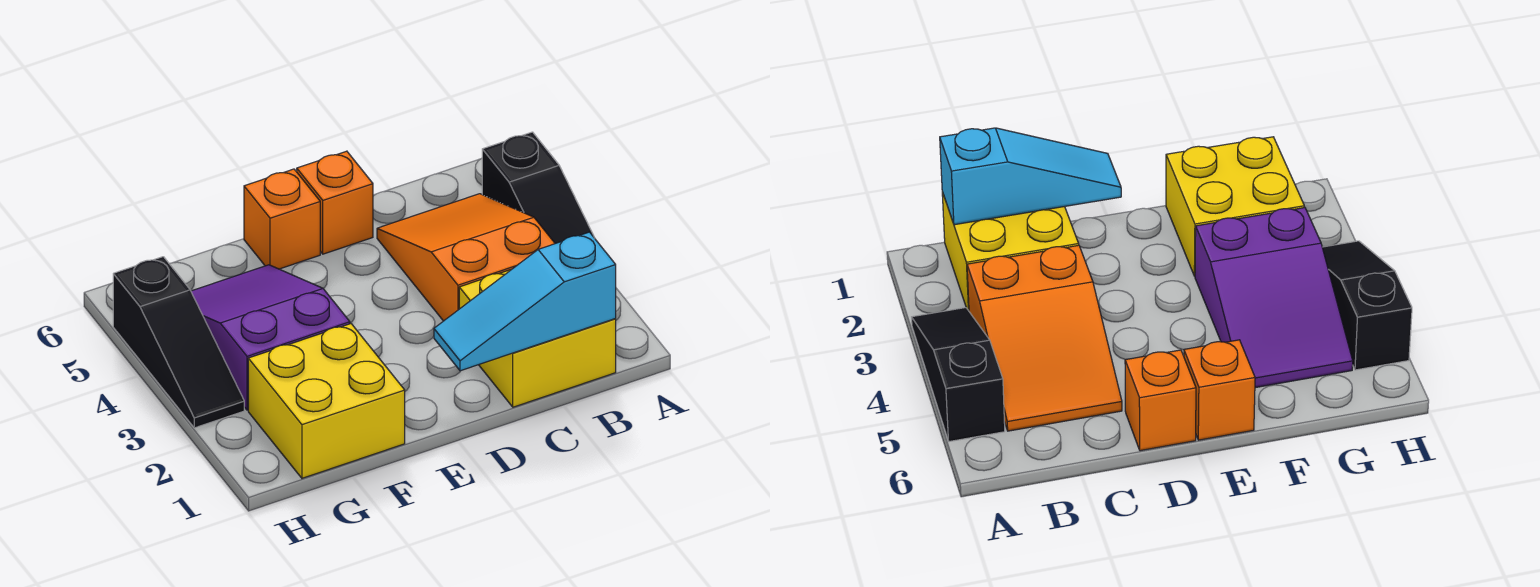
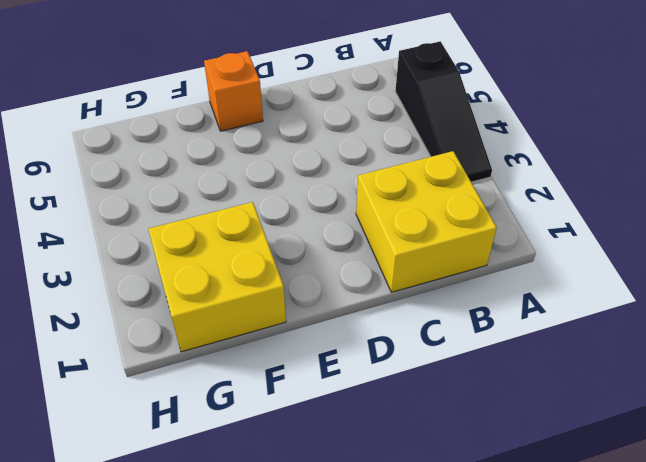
none -> orange 2x3 slope [377,194,555,321]
none -> orange 1x1 brick [297,151,373,254]

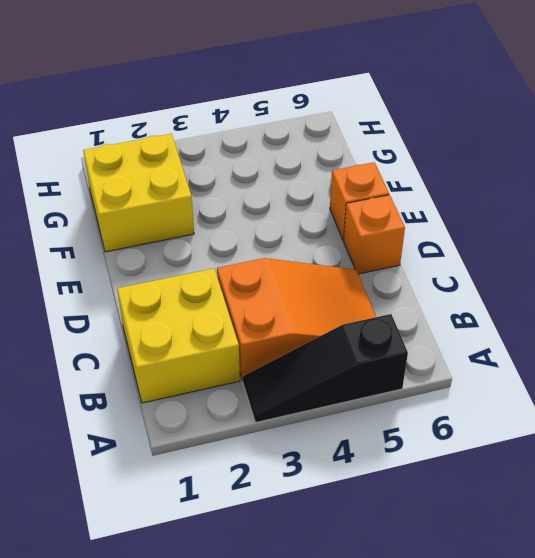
none -> purple 2x3 slope [191,265,350,410]
none -> black 1x3 slope [113,257,244,428]

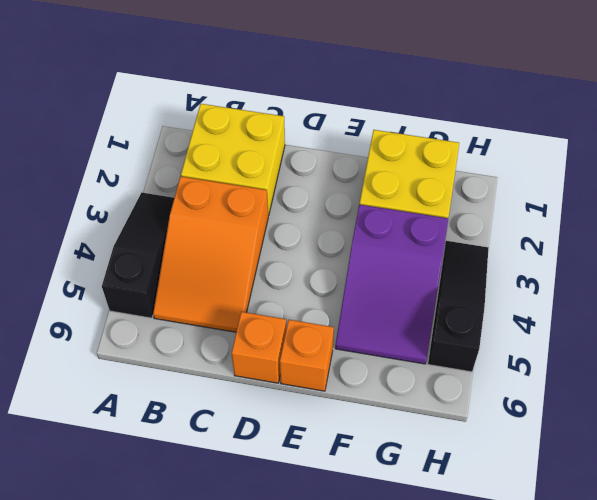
none -> cyan 1x3 slope [434,232,616,371]

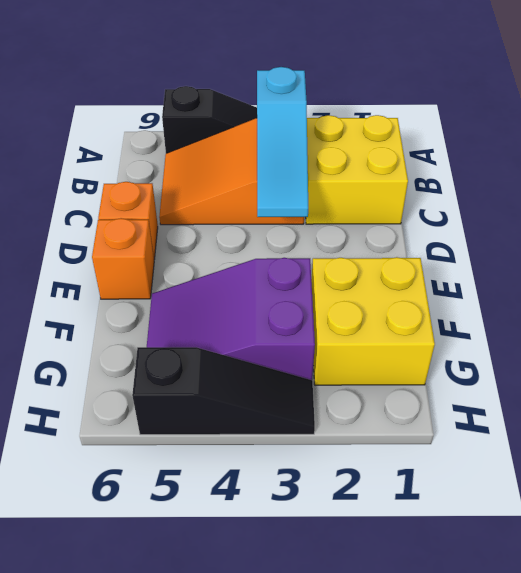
cyan 1x3 slope [257,67,308,217] -> cyan 1x3 slope moved to [434,232,616,371]

